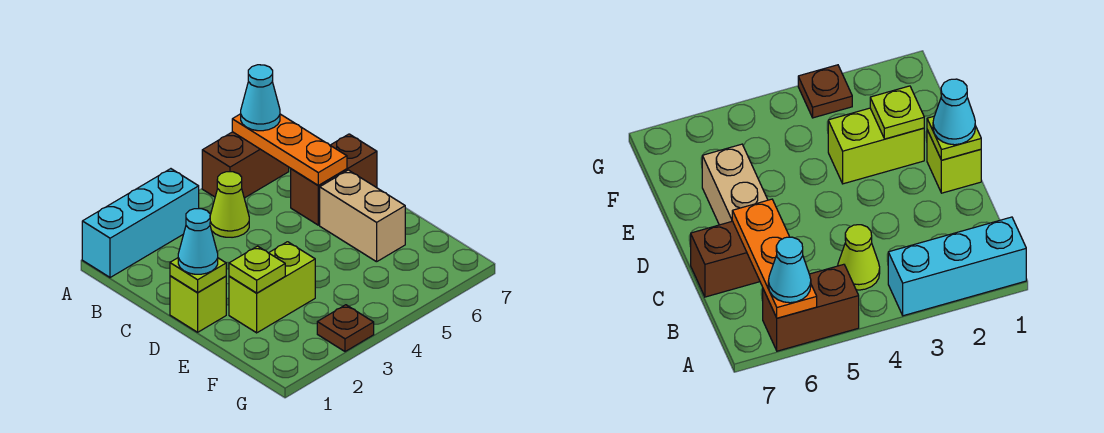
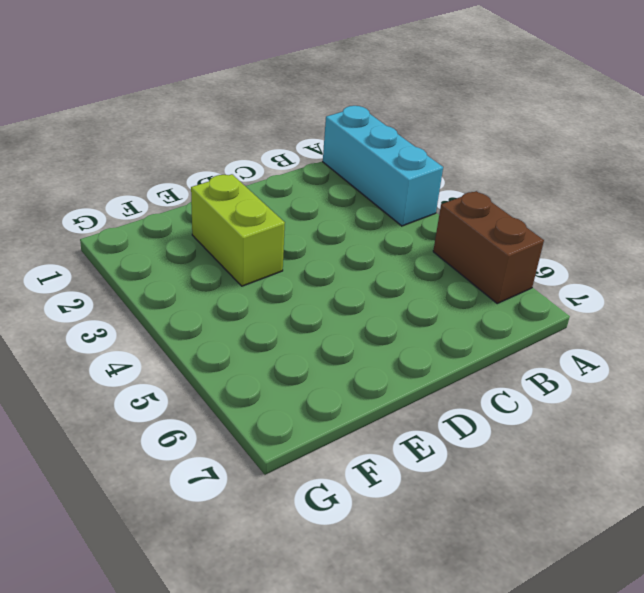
none -> lime 1x1 cone [210,172,249,237]
none -> brown 1x2 brick [291,134,377,225]
none -> lime 1x1 brick [170,276,226,332]

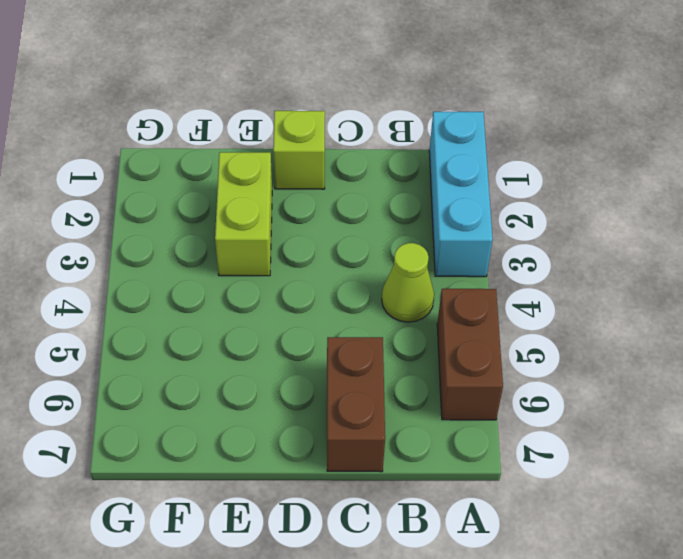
none -> tan 1x2 brick [320,170,405,262]
none -> brown 1x1 plate [317,305,374,352]
none -> orange 1x3 plate [232,114,347,185]

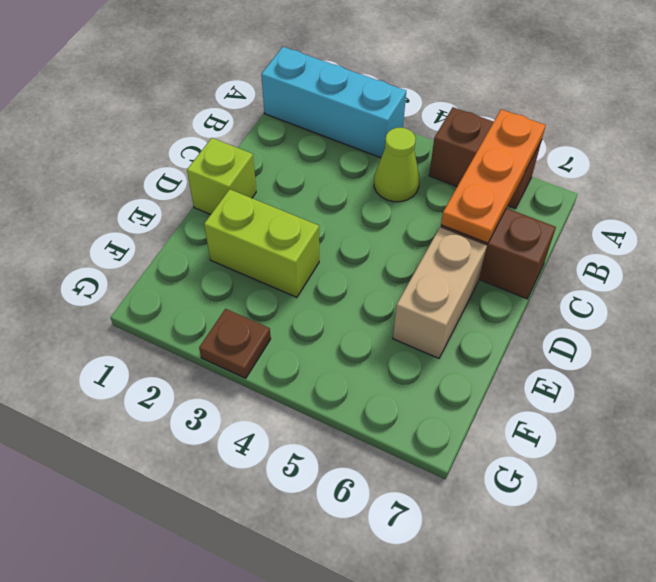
none -> lime 1x1 plate [170,258,226,292]
none -> lime 1x1 plate [229,246,285,293]
none -> cyan 1x1 cone [241,65,280,131]

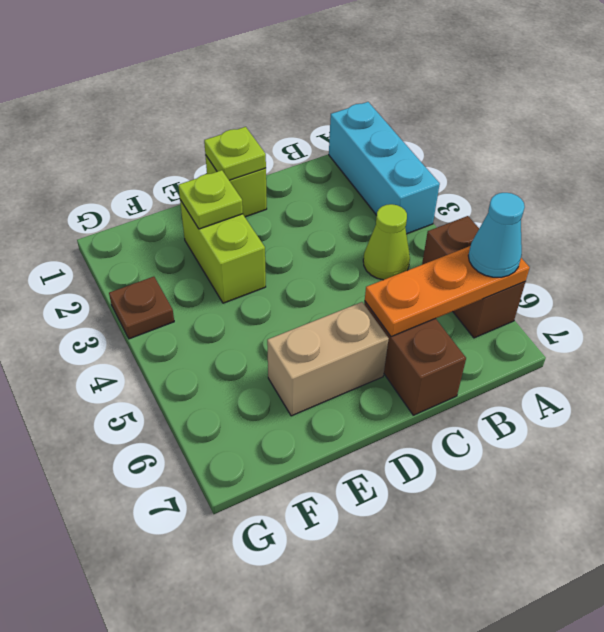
none -> cyan 1x1 cone [178,209,218,274]

